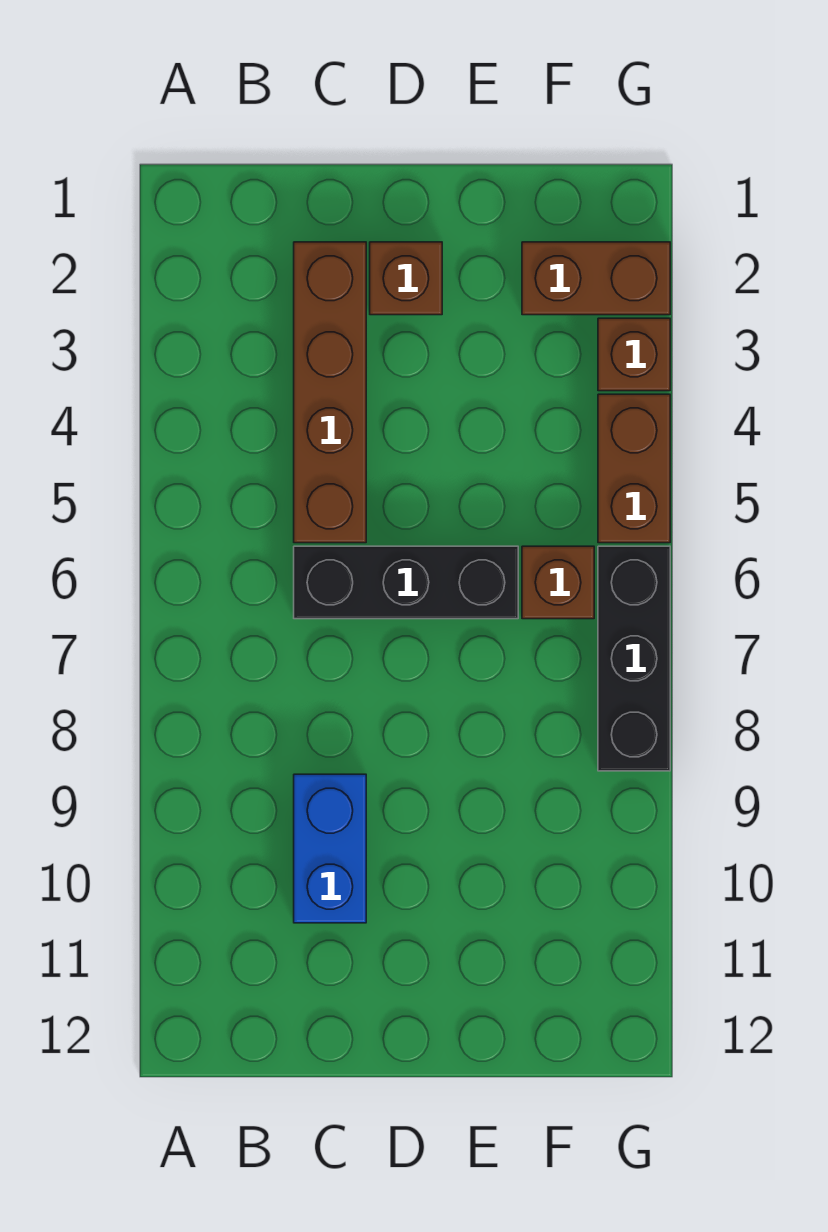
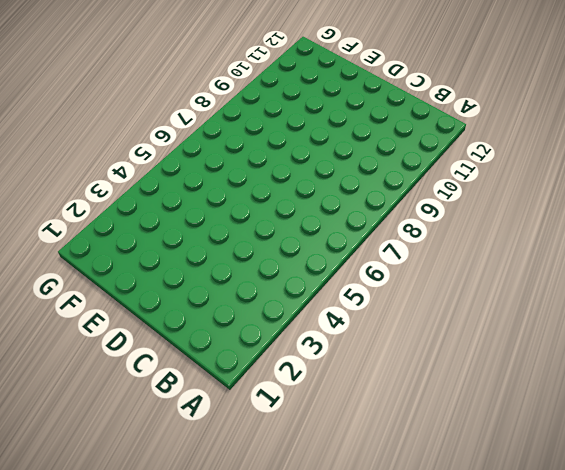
none -> brown 1x4 brick [294,242,366,543]
none -> black 1x3 brick [294,546,518,619]

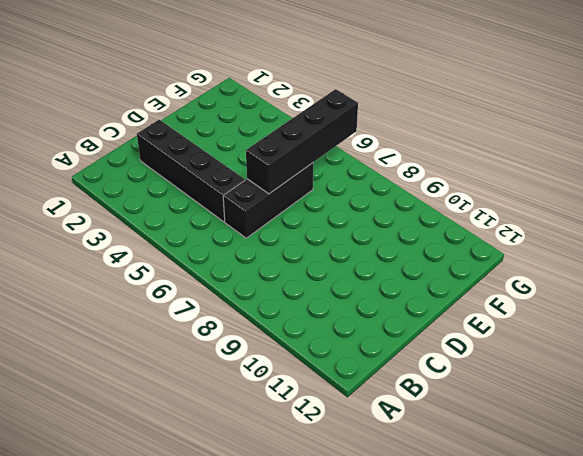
black 1x4 brick [137,120,245,222] -> brown 1x4 brick [294,242,366,543]
black 1x4 brick [246,89,358,194] -> none
none -> blue 1x2 brick [294,774,366,923]
none -> brown 1x1 brick [370,242,442,315]

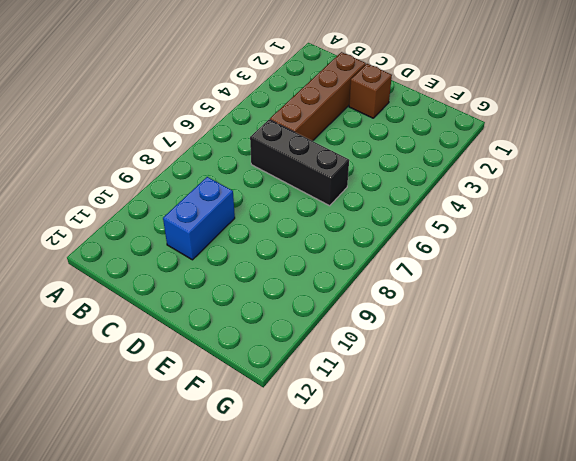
none -> brown 1x2 brick [522,242,670,315]
none -> brown 1x1 brick [522,546,594,619]

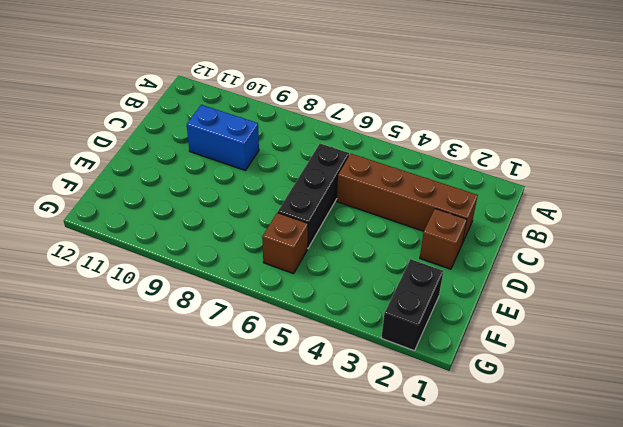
black 1x2 brick [381,259,443,351] -> brown 1x2 brick [522,242,670,315]
none -> brown 1x1 brick [598,318,670,391]
none -> brown 1x2 brick [598,394,670,543]

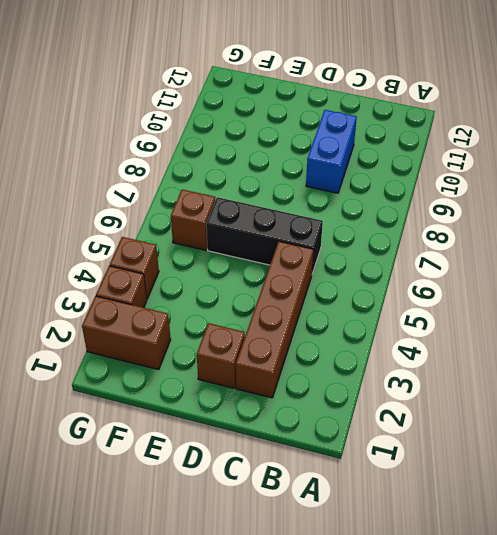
brown 1x1 brick [110,237,159,299] -> brown 1x2 brick [598,394,670,543]
none -> black 1x3 brick [598,546,670,771]

